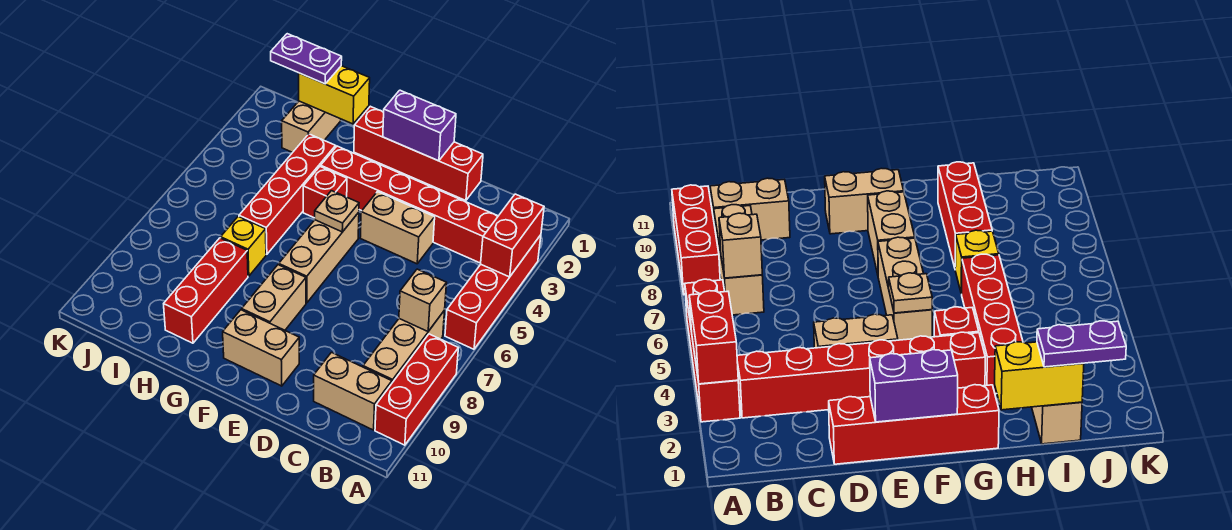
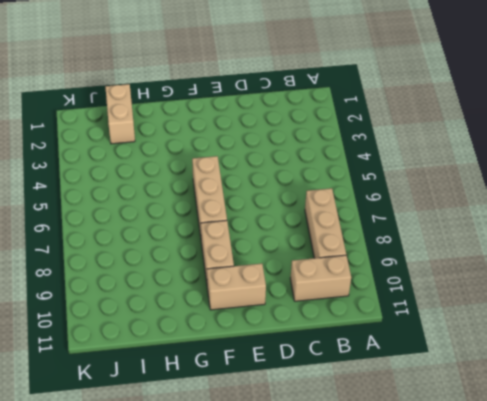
none -> red 1x4 brick [445,235,541,349]
none -> red 1x3 brick [375,334,458,445]
none -> red 1x6 brick [321,146,498,263]

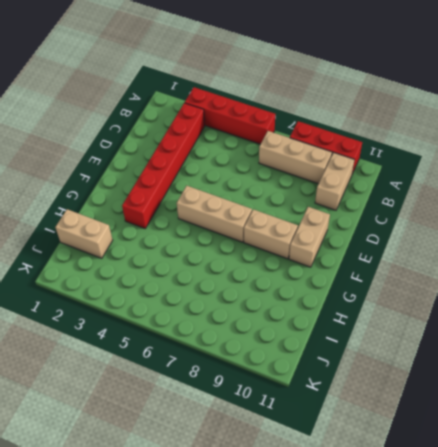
none -> red 1x4 brick [354,106,483,201]
none -> tan 1x2 brick [360,192,435,264]
none -> red 1x1 brick [303,166,347,218]

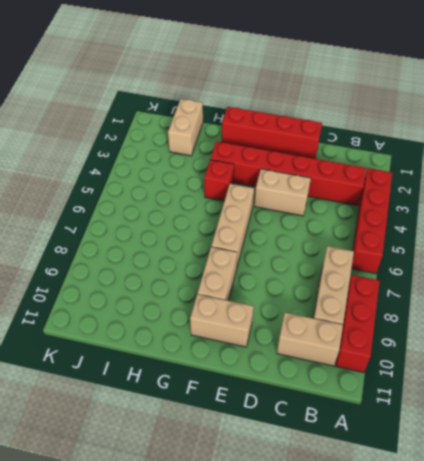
none -> red 1x4 brick [239,134,336,254]
none -> yellow 1x1 brick [221,216,266,276]
none -> red 1x3 brick [164,238,248,343]

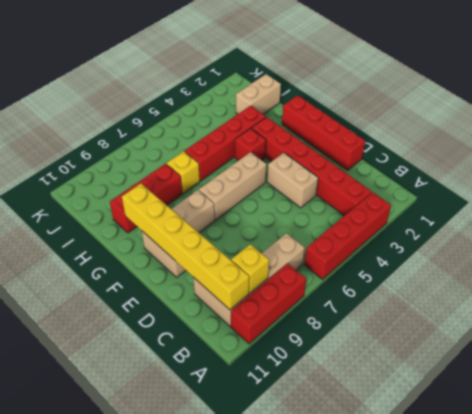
yellow 1x1 brick [231,244,269,293] -> none
yellow 1x6 brick [122,184,249,310] -> none
none -> red 1x2 brick [481,194,544,277]
none -> tan 1x1 brick [399,269,446,331]
none -> purple 1x2 brick [383,90,456,161]

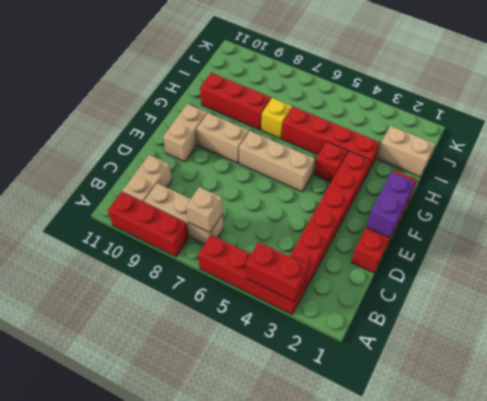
none -> tan 1x2 brick [360,192,435,264]
none -> tan 1x1 plate [315,191,359,232]
none -> yellow 1x2 brick [299,66,370,124]

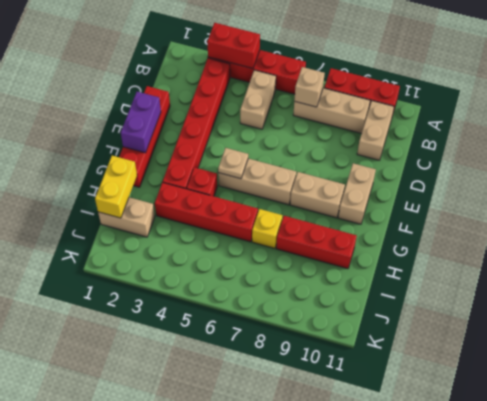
tan 1x2 brick [240,70,276,129] -> tan 1x2 brick moved to [360,192,435,264]
none -> purple 1x2 plate [271,34,342,84]

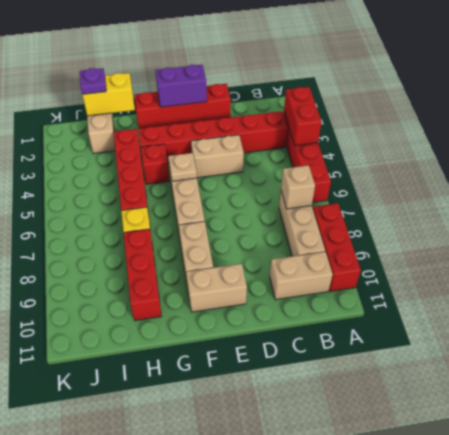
purple 1x1 plate [80,68,106,94] -> purple 1x2 plate [271,34,342,84]

